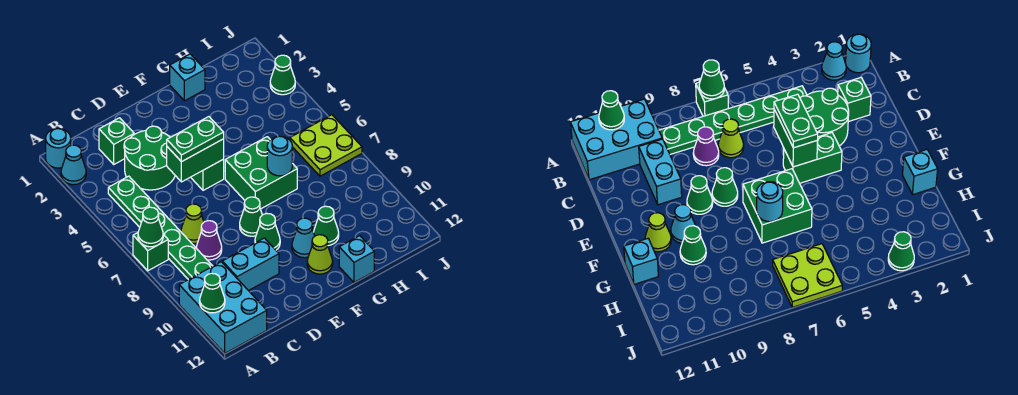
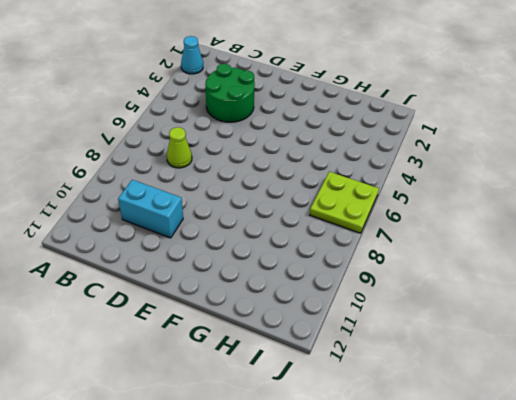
none -> cyan 1x1 round brick [46,129,71,168]
none -> green 1x1 brick [133,233,168,271]
none -> cyan 2x3 brick [179,262,267,353]

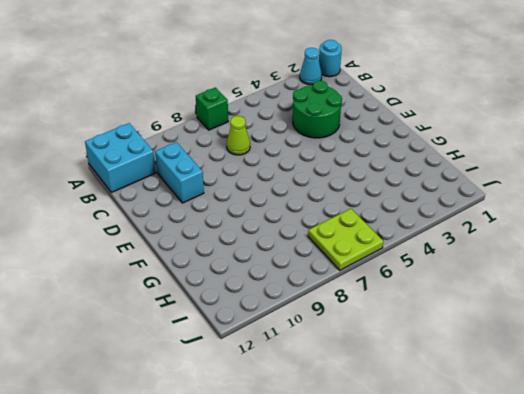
cyan 2x2 brick [85,123,156,193] -> cyan 2x3 brick [179,262,267,353]
none -> green 1x6 plate [108,176,212,280]
none -> green 1x1 brick [99,118,134,164]
none -> purple 1x1 cone [197,221,222,260]

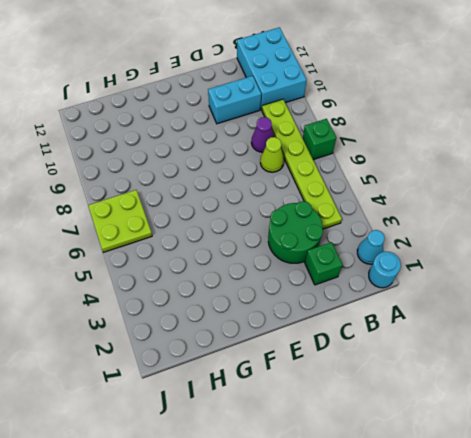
lime 1x6 plate [262,99,342,229] -> green 1x6 plate [108,176,212,280]
none -> green 1x2 brick [191,159,224,190]
none -> green 1x1 cone [240,197,262,236]
none -> green 1x1 cone [255,213,280,250]

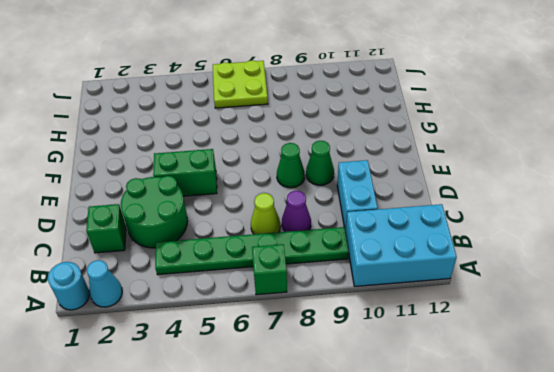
none -> green 2x2 brick [225,137,297,209]
none -> cyan 1x1 cone [292,218,315,258]
none -> lime 1x1 cone [307,235,333,274]

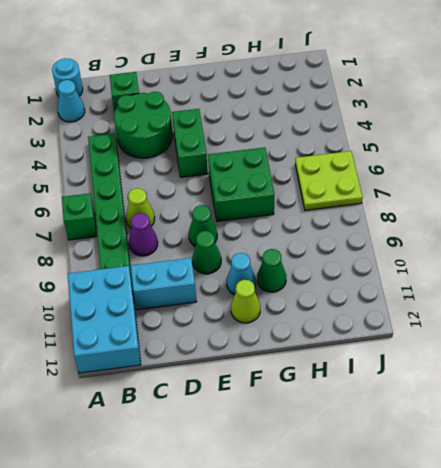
none -> cyan 1x1 brick [170,54,205,101]
none -> cyan 1x1 brick [339,236,374,282]
none -> green 1x1 cone [270,55,295,95]

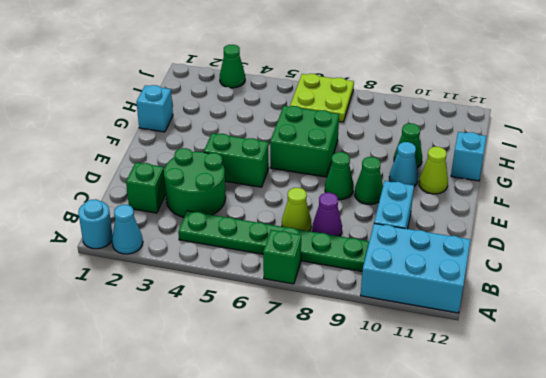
none -> green 1x1 cone [138,207,163,247]
none -> green 1x1 cone [200,273,225,313]
none -> green 1x2 brick [167,139,224,182]

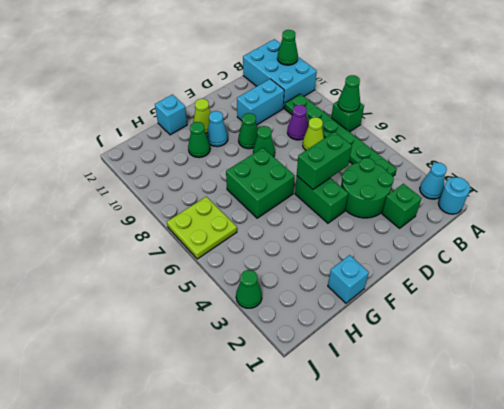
none -> cyan 1x1 round brick [267,136,292,176]
none -> green 1x2 plate [167,117,224,162]

